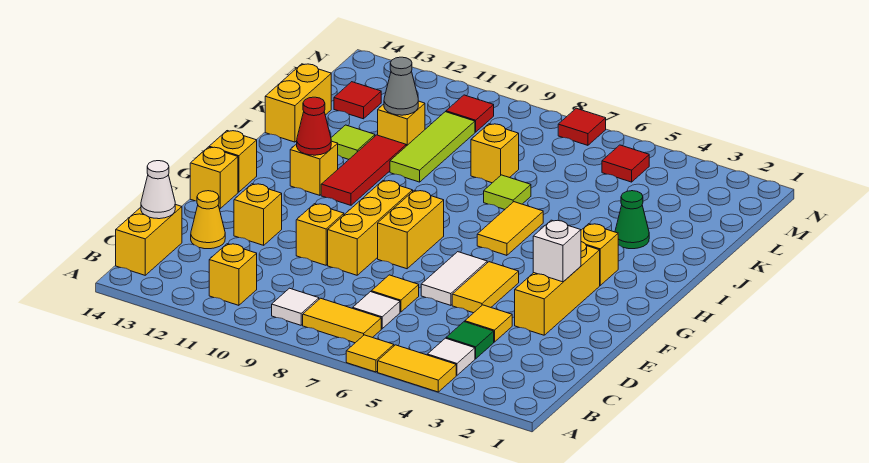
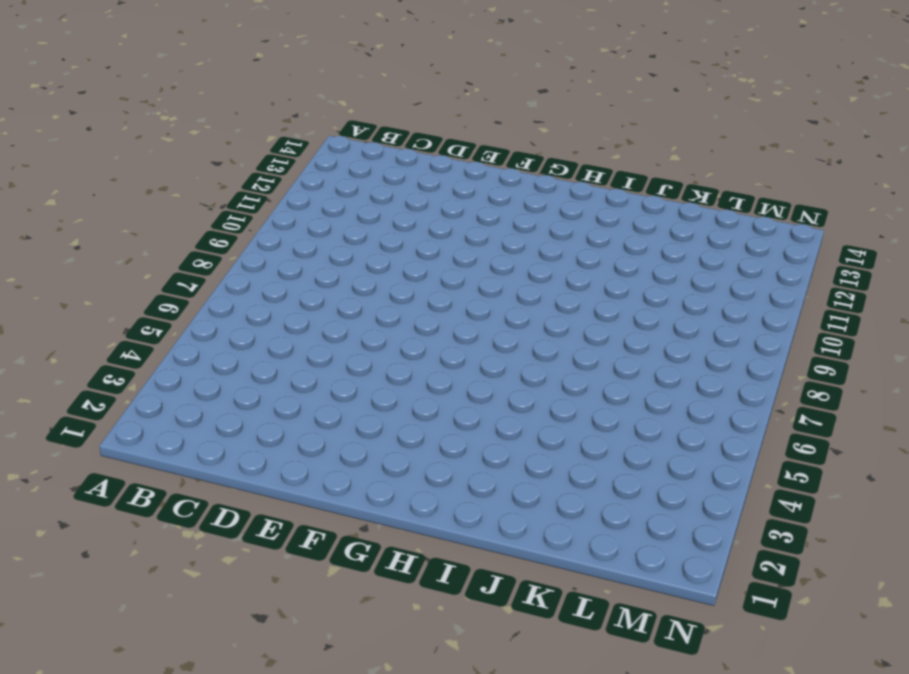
none -> yellow 1x2 tile [378,345,456,392]
none -> yellow 1x1 tile [346,335,394,372]
none -> white 1x1 tile [427,338,475,375]
none -> yellow 1x2 tile [303,298,381,343]

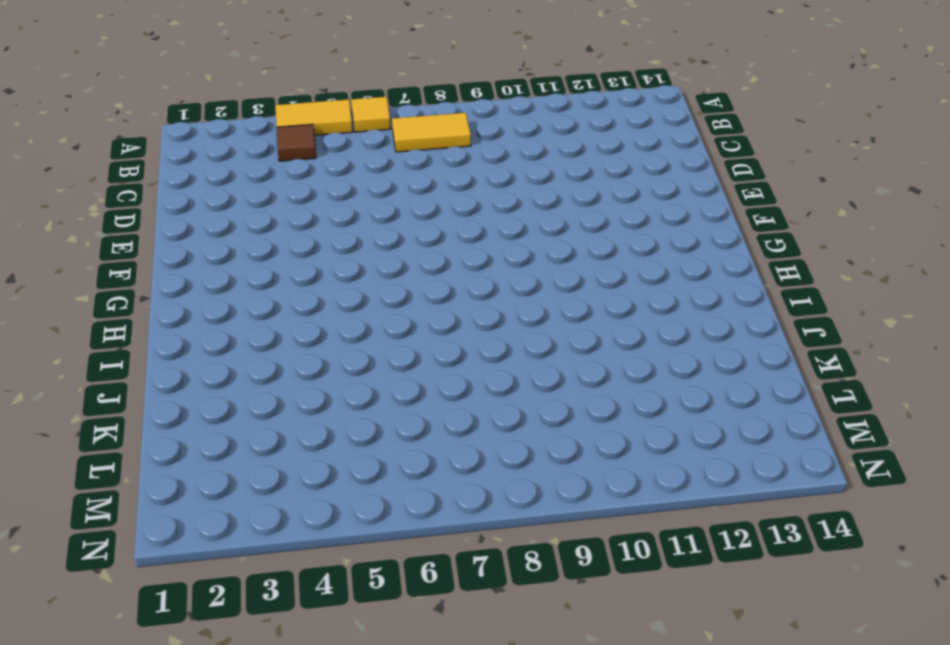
brown 1x1 tile [276,124,316,161] -> white 1x1 tile [427,338,475,375]
none -> white 1x1 tile [272,288,319,325]
none -> yellow 1x1 brick [209,244,257,305]
none -> yellow 1x2 brick [116,205,182,275]
none -> green 1x1 tile [446,322,494,359]

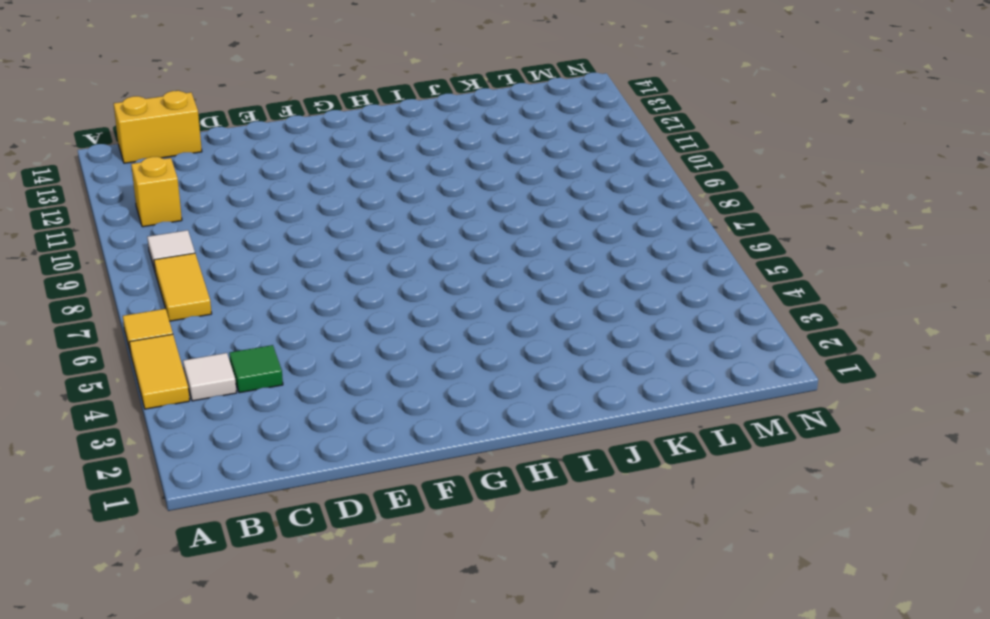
none -> white 1x1 tile [353,292,400,329]
none -> yellow 1x1 tile [465,305,512,342]
none -> yellow 1x1 tile [371,275,419,312]
none -> yellow 1x1 cone [191,191,225,249]

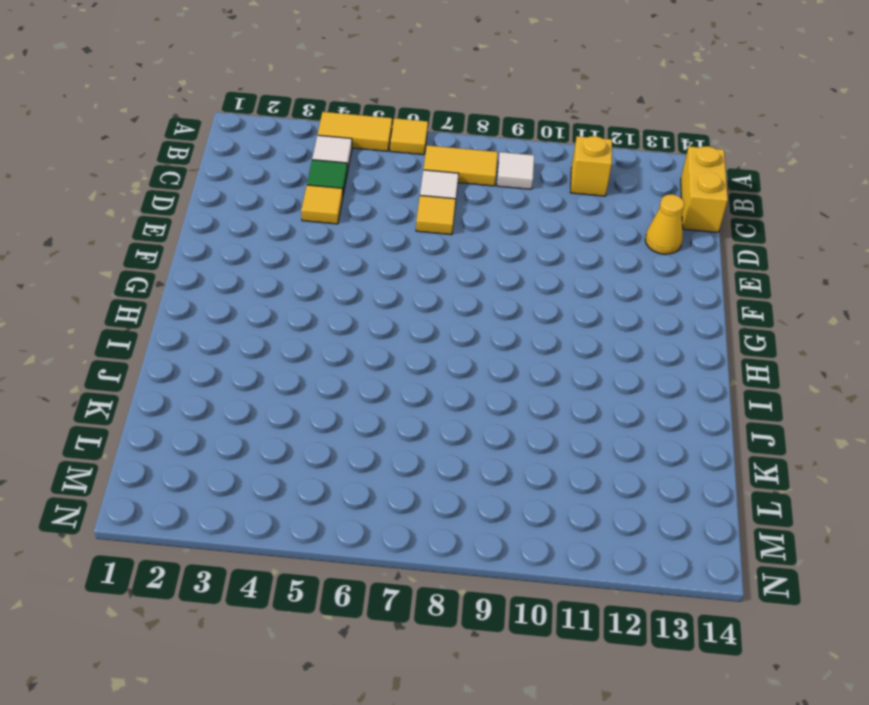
none -> yellow 1x3 brick [515,242,600,335]
none -> yellow 1x2 tile [452,262,519,313]
none -> white 1x2 tile [421,252,487,305]
none -> yellow 1x3 brick [328,181,413,275]

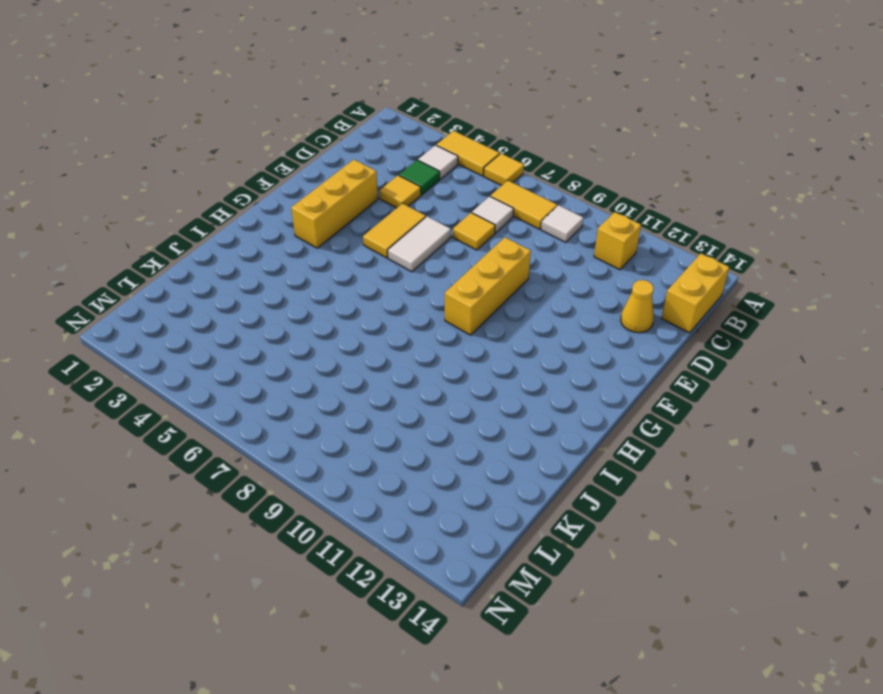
none -> yellow 1x1 brick [296,204,344,265]
none -> yellow 1x1 brick [234,184,282,245]
none -> yellow 1x2 brick [378,190,444,269]
none -> yellow 1x1 brick [190,147,238,209]

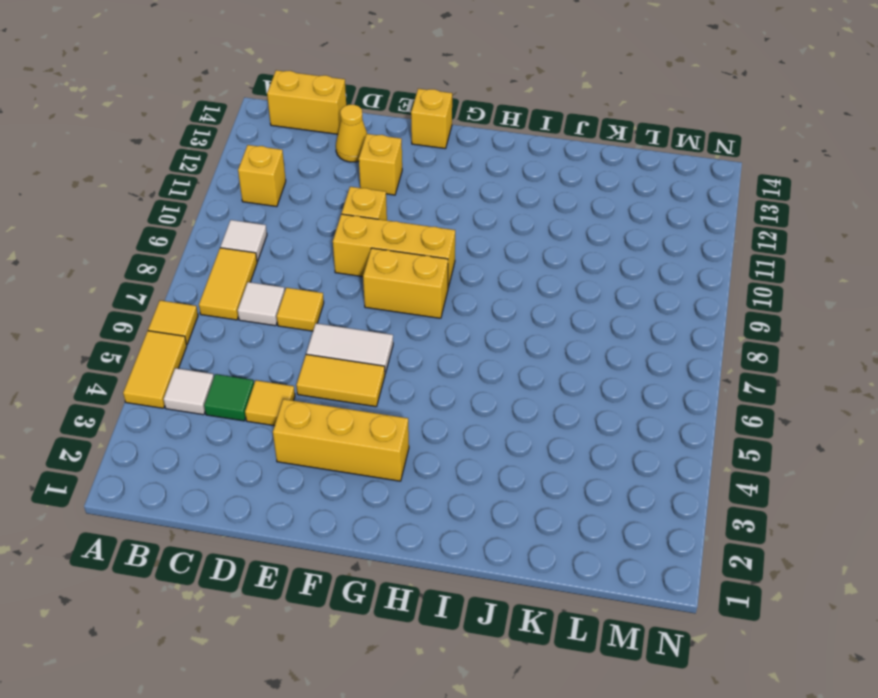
none -> yellow 1x1 brick [209,131,257,192]
none -> yellow 1x1 brick [581,224,618,285]
none -> yellow 1x2 tile [477,202,543,255]
none -> red 1x3 tile [321,135,406,205]

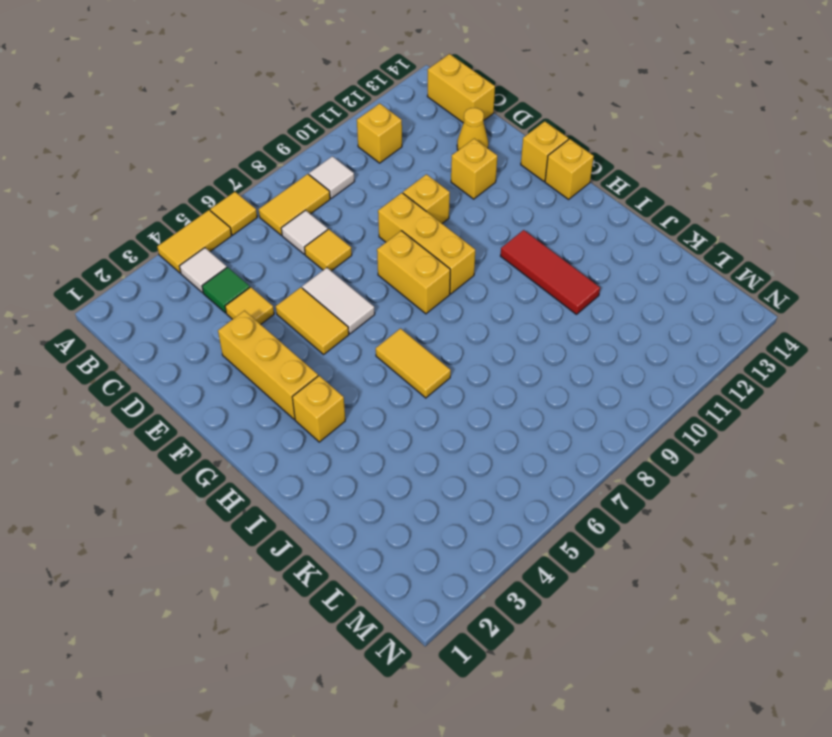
none -> yellow 1x1 brick [290,141,338,195]
none -> green 1x1 cone [615,191,649,249]
none -> lime 1x1 tile [484,175,531,209]
none -> lime 1x3 tile [390,112,475,182]

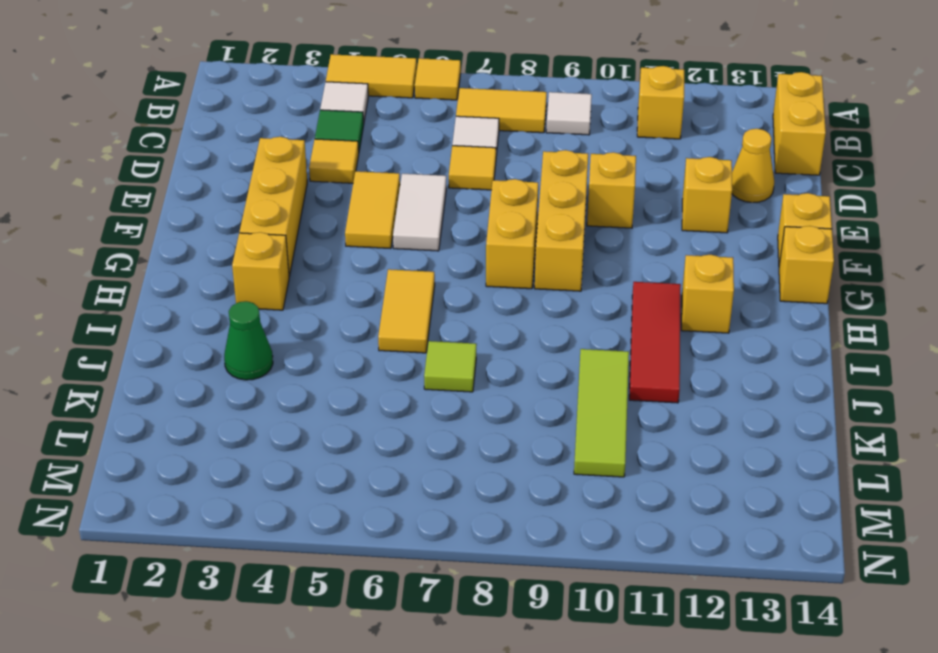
none -> lime 1x1 tile [331,125,375,159]
none -> yellow 1x2 brick [265,64,331,142]
none -> yellow 1x1 brick [471,124,519,183]
none -> yellow 1x1 brick [378,101,425,146]

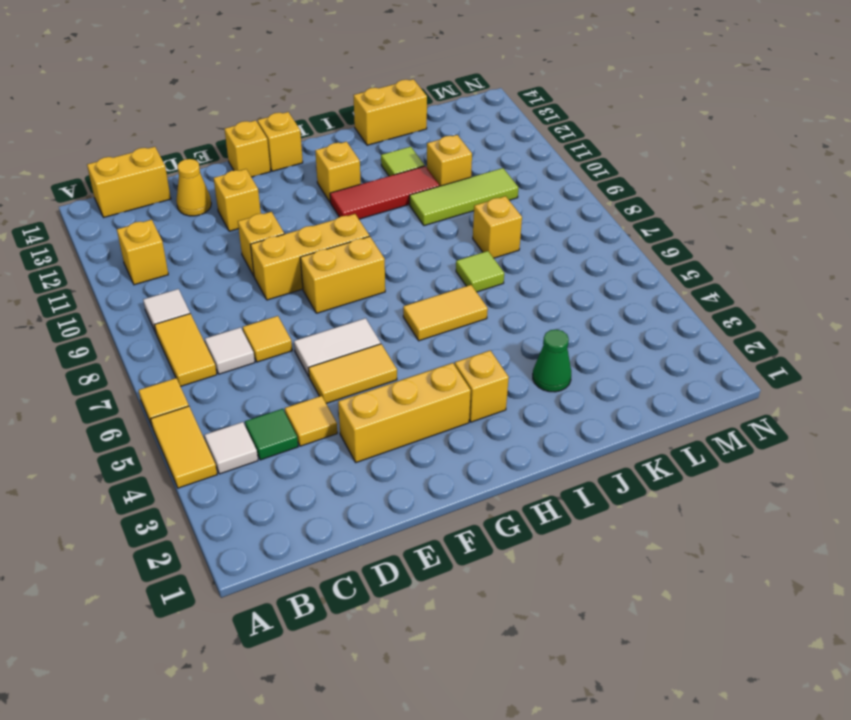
none -> red 1x1 tile [334,82,381,119]
none -> red 1x1 tile [602,145,649,182]
none -> red 1x1 tile [446,95,494,132]
none -> red 1x1 tile [558,108,606,145]

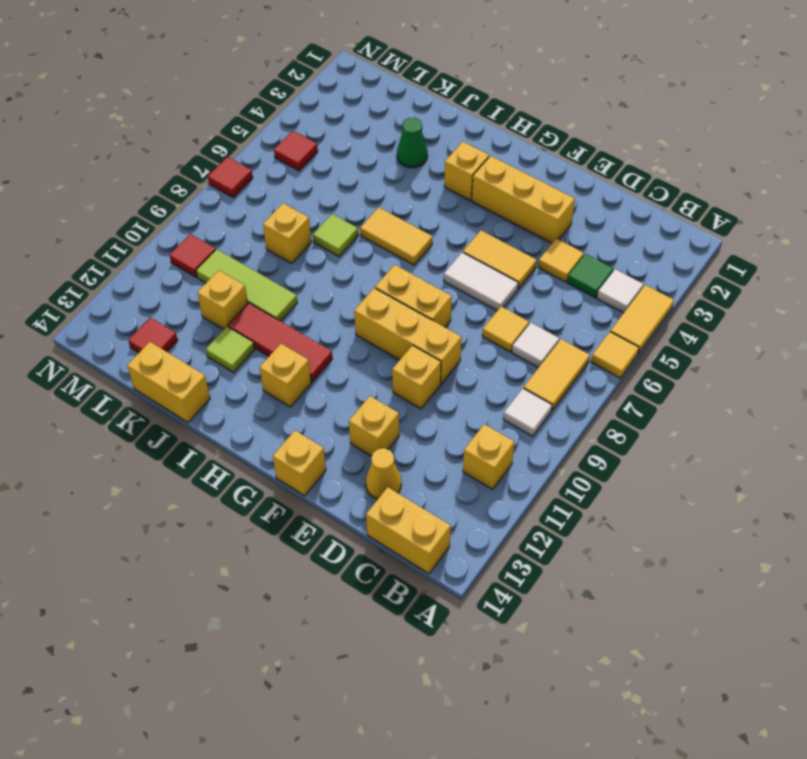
none -> yellow 1x1 brick [209,131,257,192]
none -> white 1x1 cone [141,161,175,219]
none -> white 1x1 brick [533,220,581,282]
none -> red 1x1 cone [297,97,331,155]

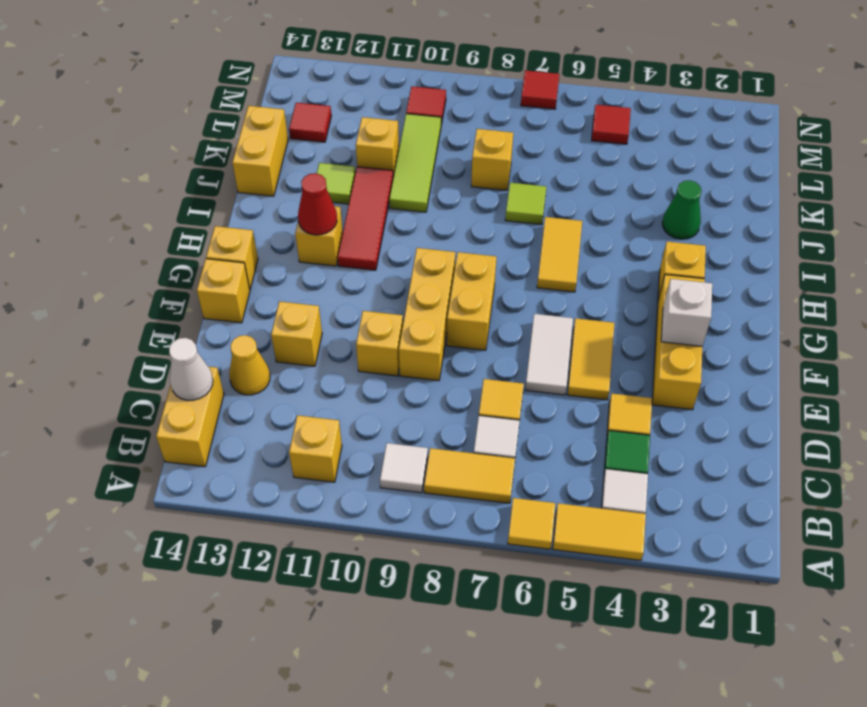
none -> grey 1x1 cone [384,57,418,115]

